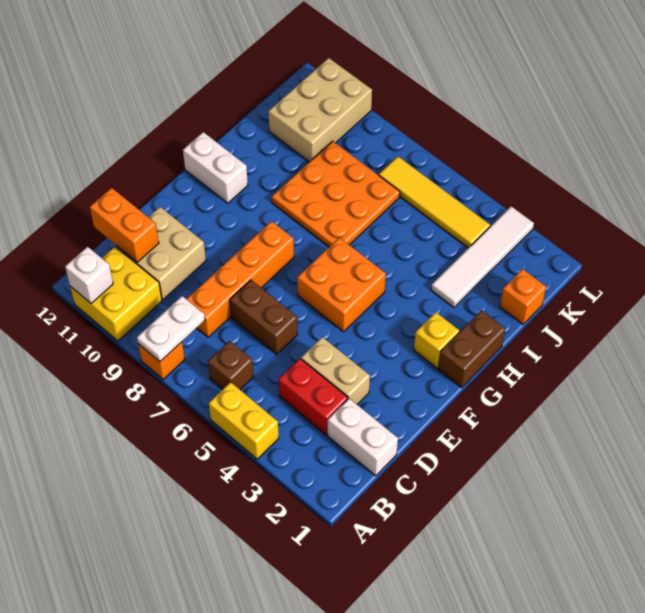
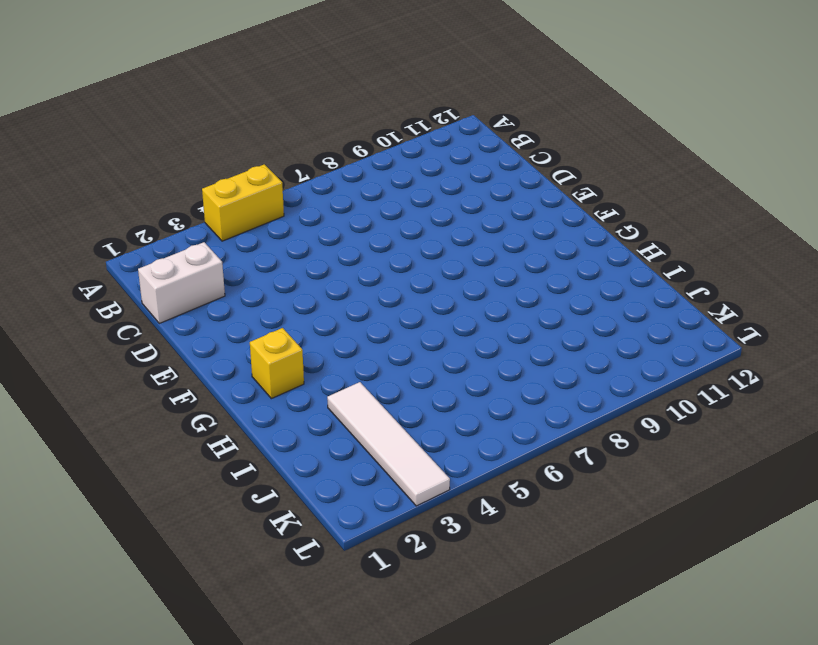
none -> orange 1x1 brick [138,342,185,379]
none -> yellow 2x2 brick [70,247,162,341]
none -> brown 1x1 brick [208,341,254,390]

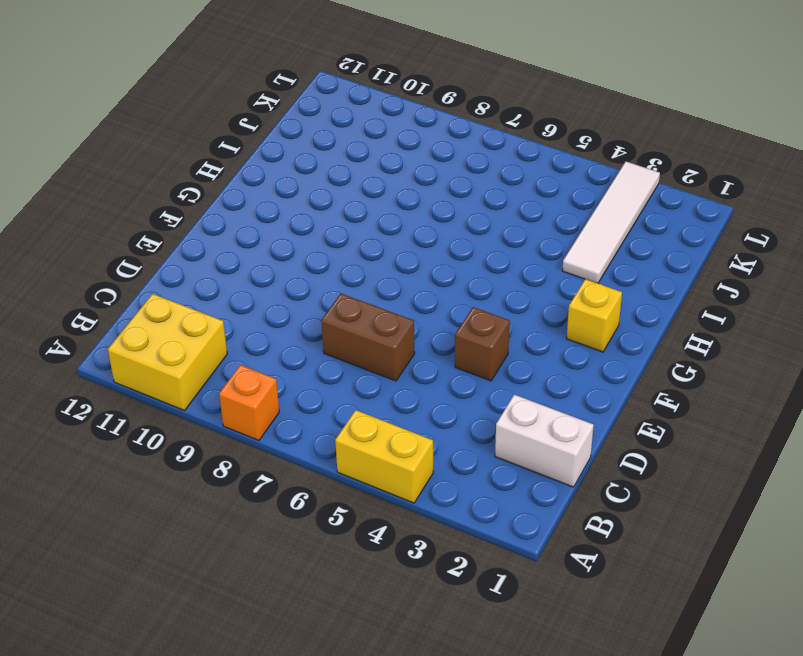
brown 1x1 brick [455,307,510,381] -> brown 1x1 brick moved to [208,341,254,390]
none -> red 1x2 brick [279,359,348,435]
none -> orange 1x4 brick [187,221,294,337]
none -> tan 2x2 brick [116,207,206,300]

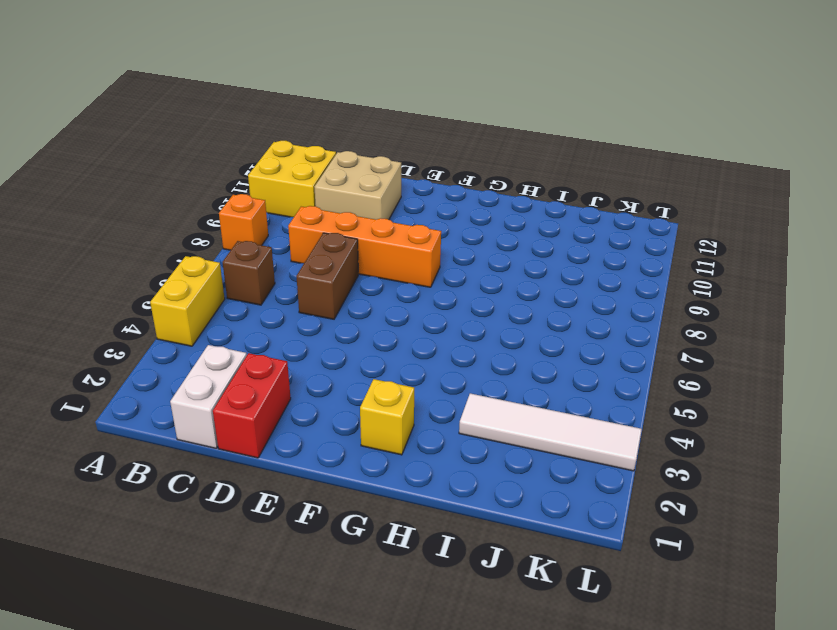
red 1x2 brick [213,353,291,458] -> red 1x2 brick moved to [279,359,348,435]
none -> tan 1x2 brick [301,337,370,404]
none -> orange 2x2 brick [297,238,386,332]
none -> brown 1x2 brick [438,310,505,387]

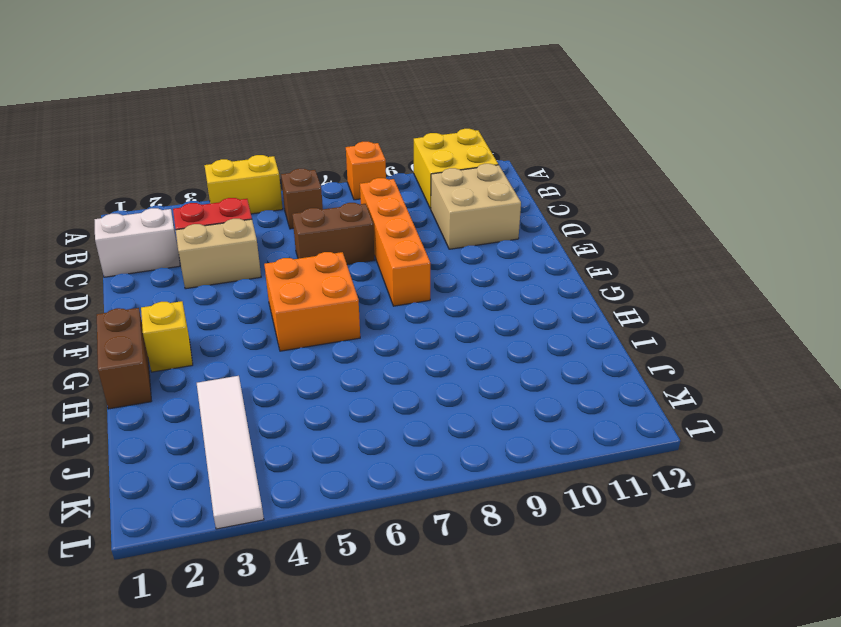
none -> white 1x2 brick [183,132,248,203]
none -> orange 3x3 plate [272,141,400,247]
none -> orange 1x1 brick [500,269,546,324]

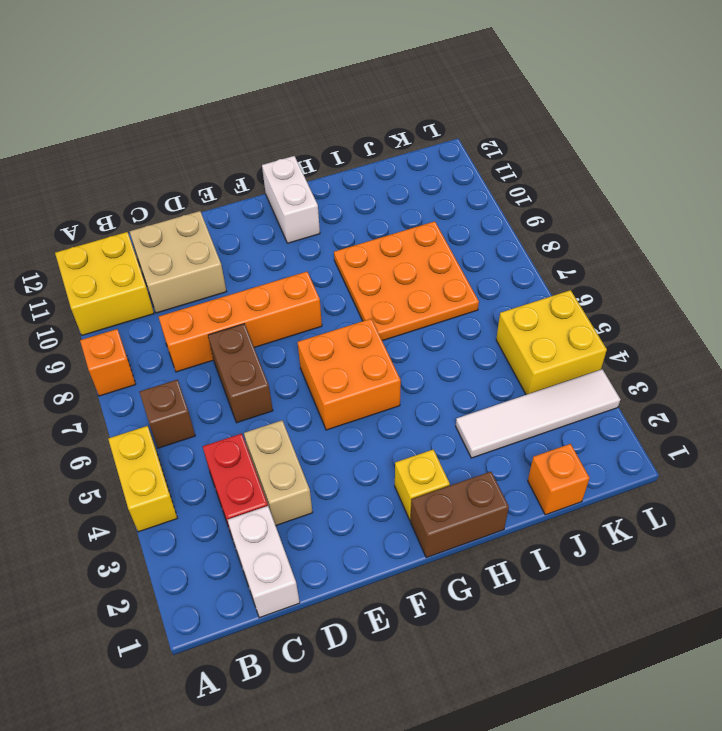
yellow 2x2 brick [496,290,607,395] -> yellow 1x4 tile [379,157,490,248]
none -> tan 2x3 brick [268,58,372,162]
none -> white 1x2 plate [137,296,205,361]
none -> white 1x1 brick [65,247,113,303]

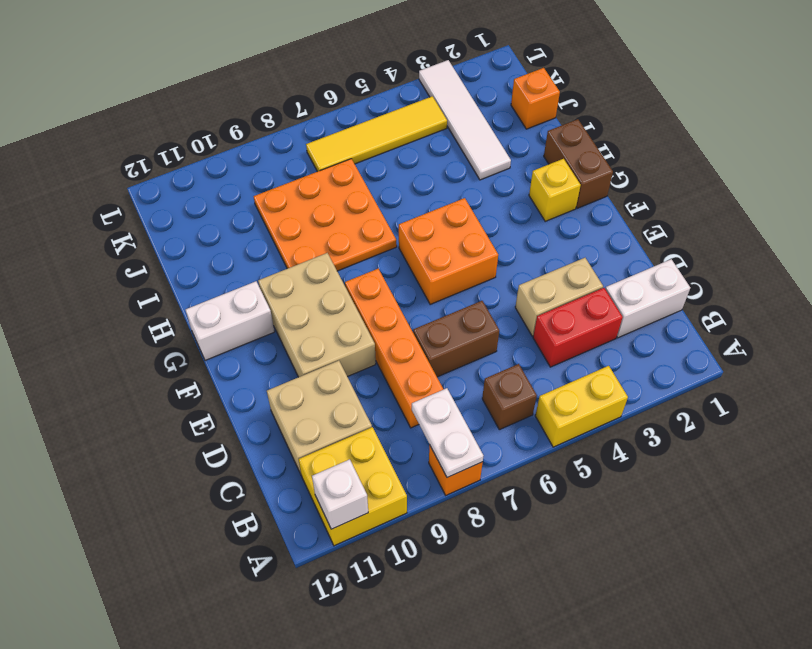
tan 2x3 brick [258,253,376,377] -> tan 2x3 brick moved to [268,58,372,162]
none -> orange 1x2 brick [90,188,159,262]

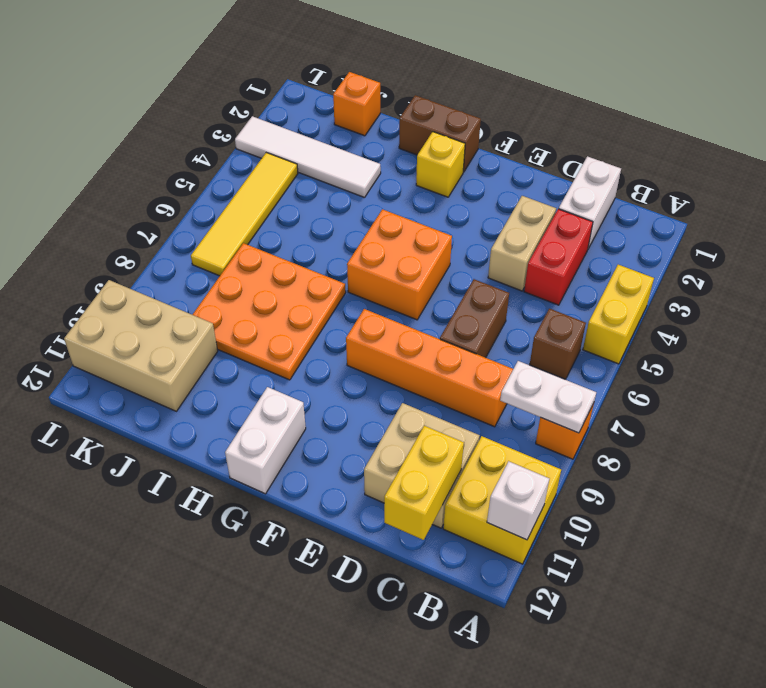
yellow 1x2 brick [384,426,464,540] -> orange 1x2 brick [90,188,159,262]

